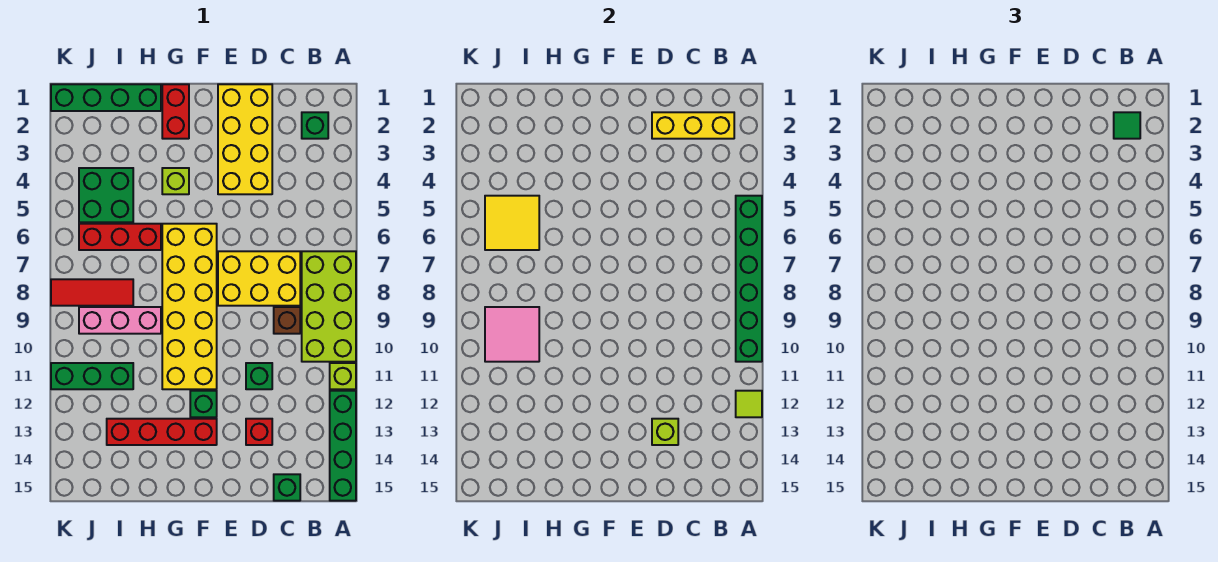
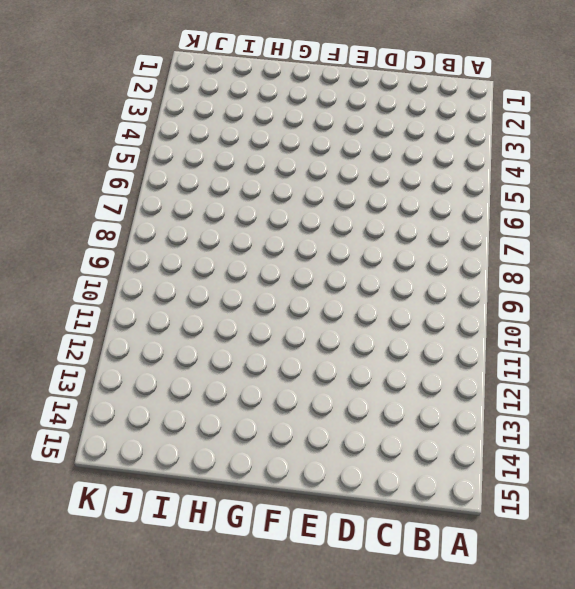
none -> lime 2x4 brick [302,251,356,362]
none -> lime 1x1 brick [330,363,356,389]
none -> green 1x4 brick [330,391,356,501]

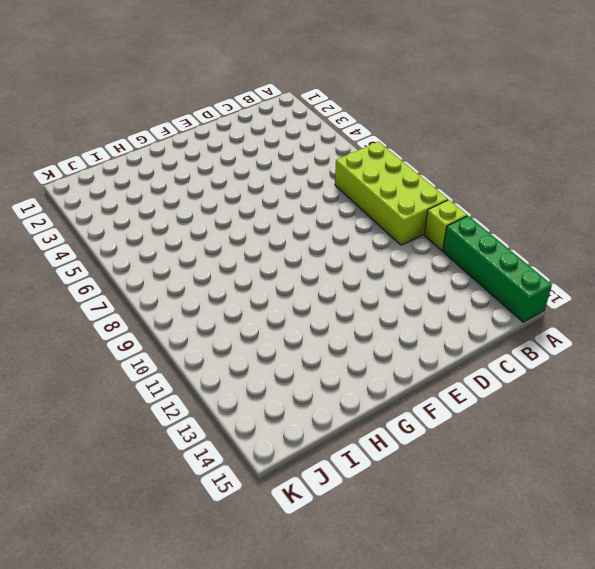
none -> green 1x1 brick [302,112,328,139]
none -> yellow 2x3 brick [218,251,300,306]
none -> brown 1x1 brick [274,307,300,334]

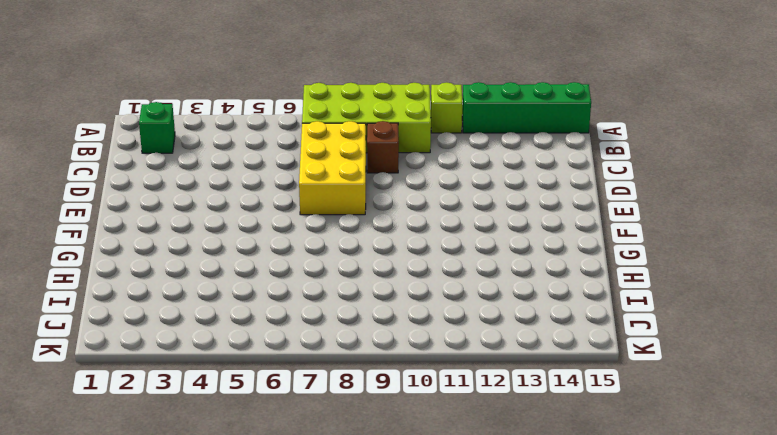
none -> green 1x1 brick [274,474,300,501]
none -> yellow 2x4 brick [218,84,272,194]
none -> green 1x1 brick [246,363,272,389]

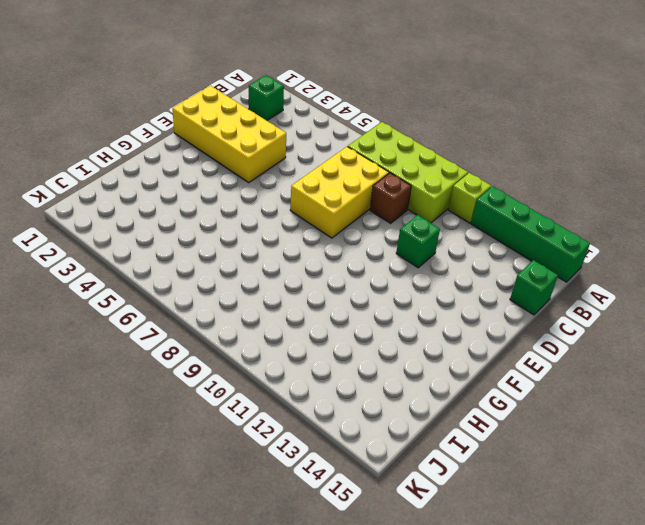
none -> red 1x1 brick [246,419,272,445]
none -> yellow 2x6 brick [162,224,217,389]
none -> green 1x1 brick [190,391,217,417]

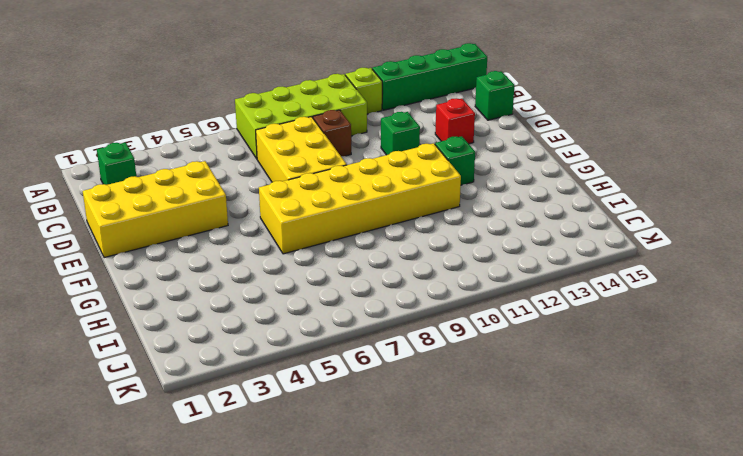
none -> red 1x4 brick [107,419,217,445]
none -> red 1x2 brick [162,84,189,139]
none -> lime 1x1 brick [162,168,189,194]

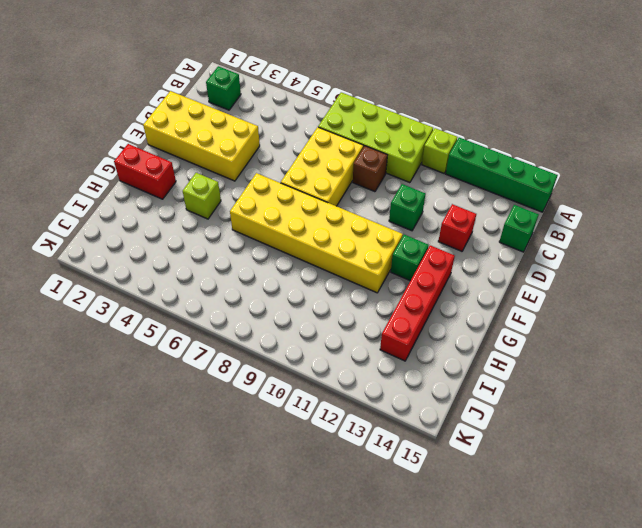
none -> green 1x4 brick [51,84,161,111]
none -> red 1x3 brick [79,224,161,250]
none -> pink 1x3 brick [79,307,161,334]

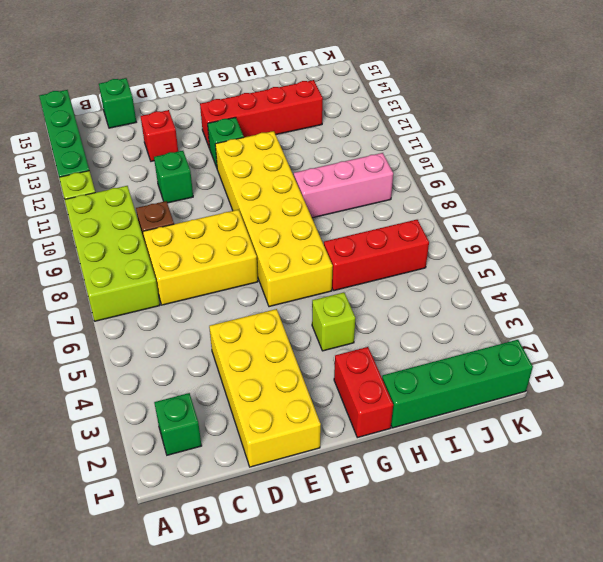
none -> green 2x2 brick [79,168,133,222]
none -> red 1x3 tile [51,279,133,306]
none -> green 1x3 brick [51,363,133,389]

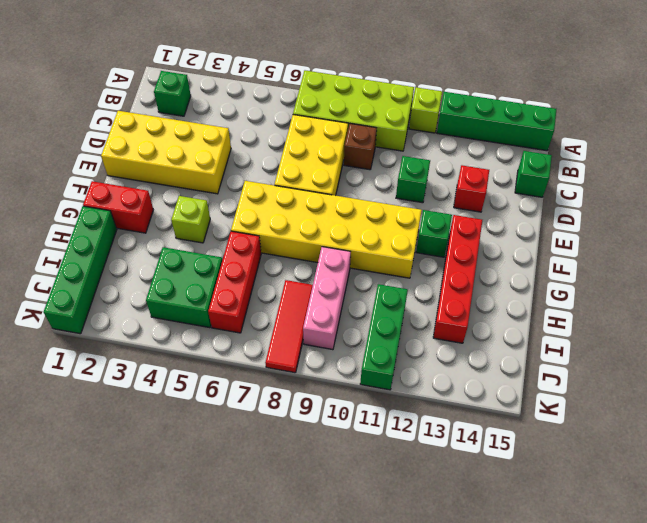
none -> green 1x6 brick [736,196,762,362]
none -> lime 1x1 tile [736,391,762,417]
none -> yellow 1x3 brick [652,112,734,139]

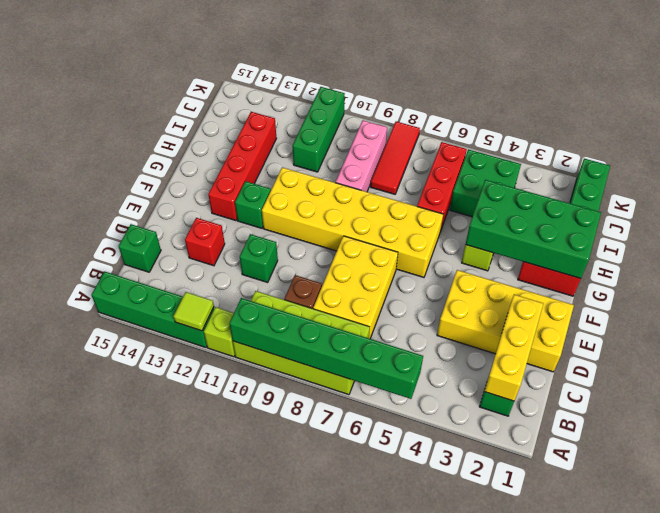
green 2x4 brick [465,180,601,279] -> none
none -> lime 1x1 brick [652,419,678,445]
none -> yellow 2x2 tile [485,196,539,250]
none -> pink 2x2 tile [485,307,539,362]

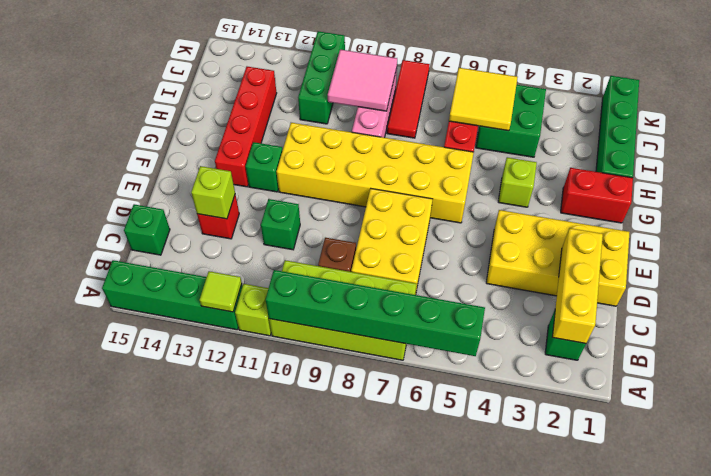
none -> green 1x1 tile [1114,112,1140,139]

